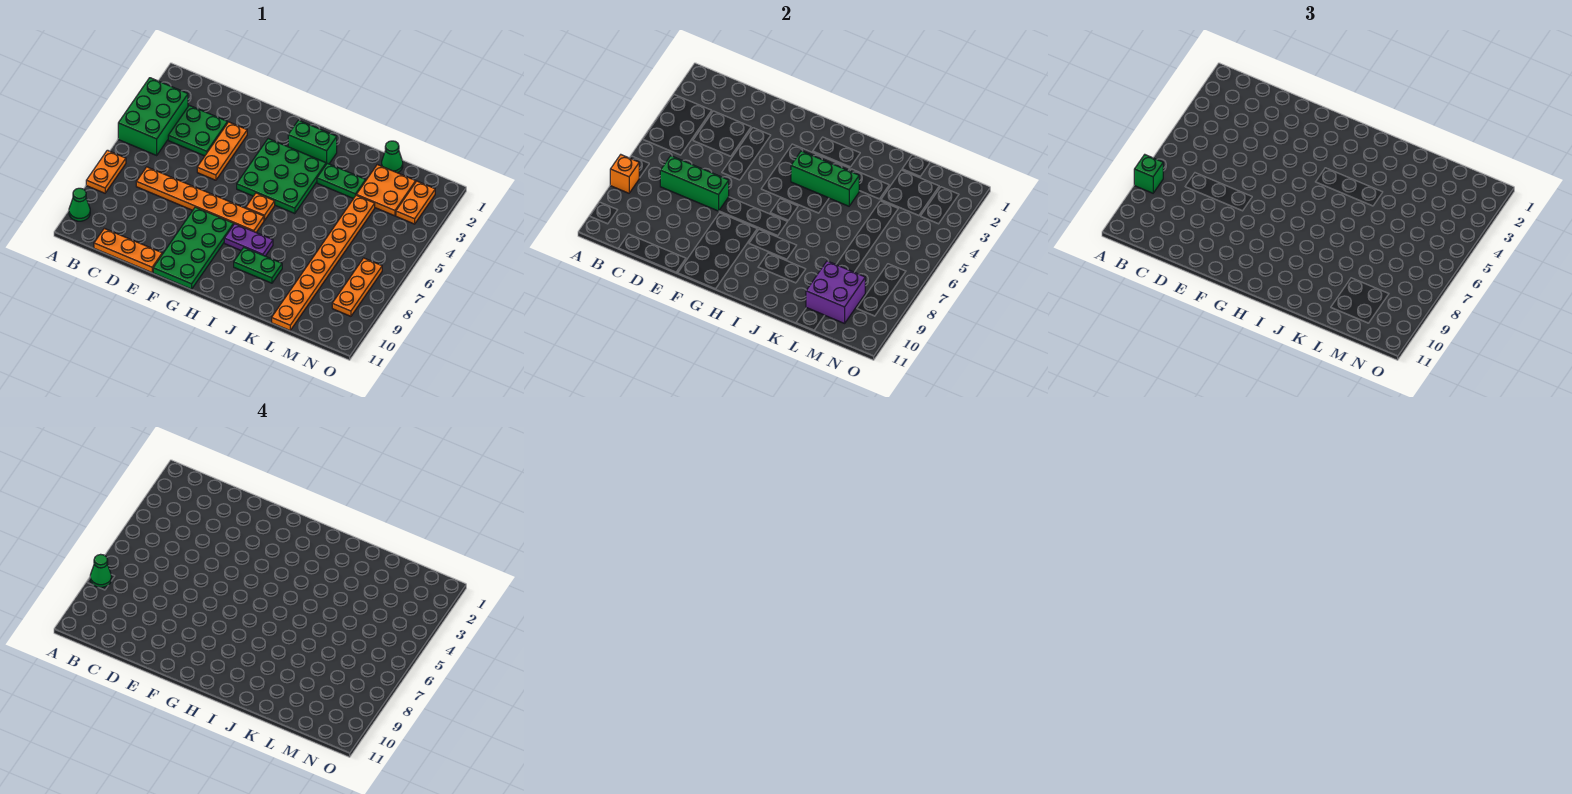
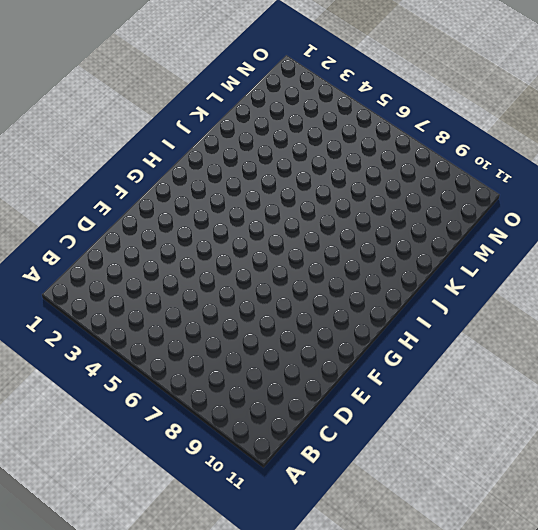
none -> green 2x3 brick [118,78,188,155]
none -> orange 1x2 plate [86,150,126,193]
none -> green 1x1 cone [69,188,90,221]

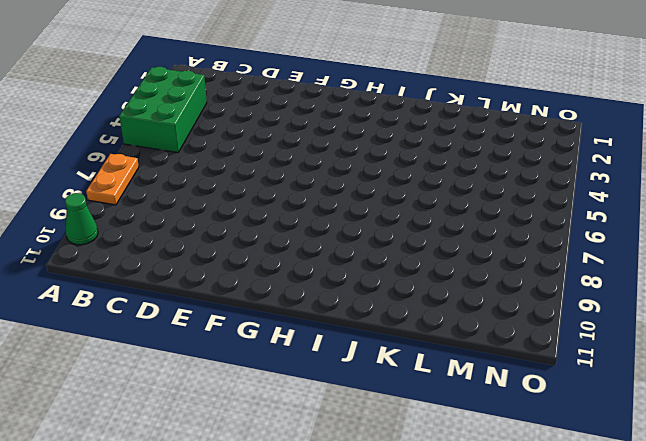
none -> green 2x2 plate [168,105,228,156]
none -> orange 1x6 plate [136,167,264,232]
none -> orange 1x3 plate [94,228,162,273]

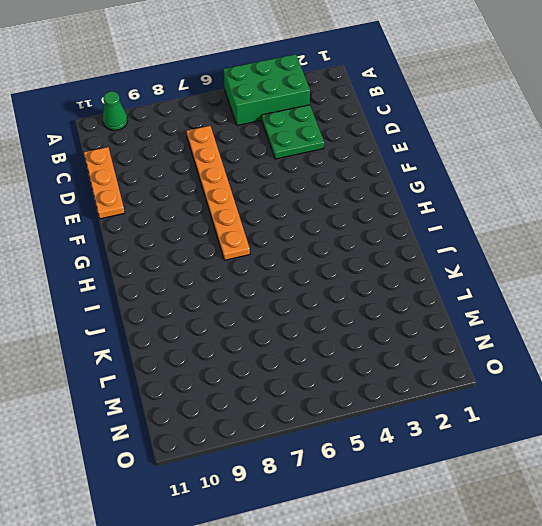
none -> orange 1x2 plate [86,150,126,193]
none -> orange 1x3 plate [197,122,247,180]
none -> green 2x4 plate [153,207,234,289]

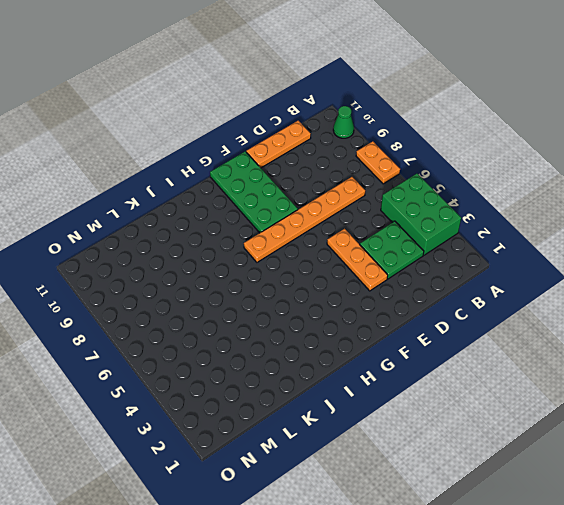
none -> green 3x3 plate [237,139,326,214]
none -> green 1x2 brick [288,120,337,164]
none -> orange 1x1 plate [246,193,275,221]

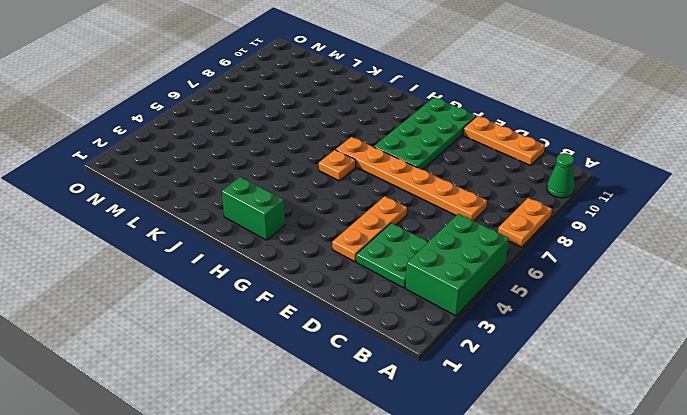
none -> green 3x3 plate [237,139,326,214]
none -> purple 1x2 plate [224,224,273,256]
none -> green 1x2 plate [234,248,282,283]

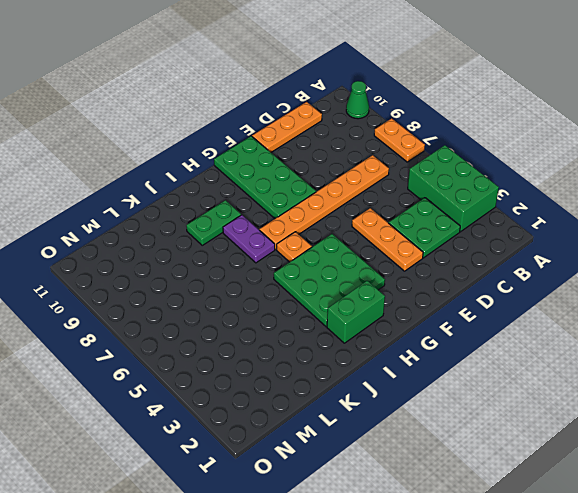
purple 1x2 plate [223,215,275,263] -> purple 1x2 plate turned to [224,224,273,256]
none -> green 1x2 plate [317,163,366,199]
none -> green 1x1 cone [382,141,403,173]
none -> orange 2x2 plate [357,165,416,216]

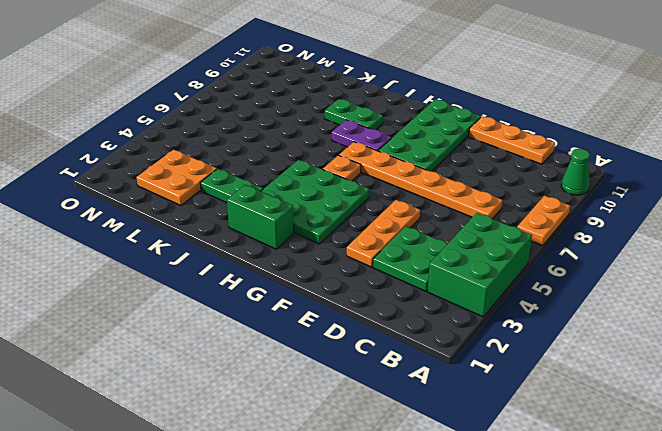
none -> green 1x1 cone [382,141,403,173]
none -> orange 1x8 plate [272,195,375,330]
none -> orange 1x2 plate [396,181,435,224]

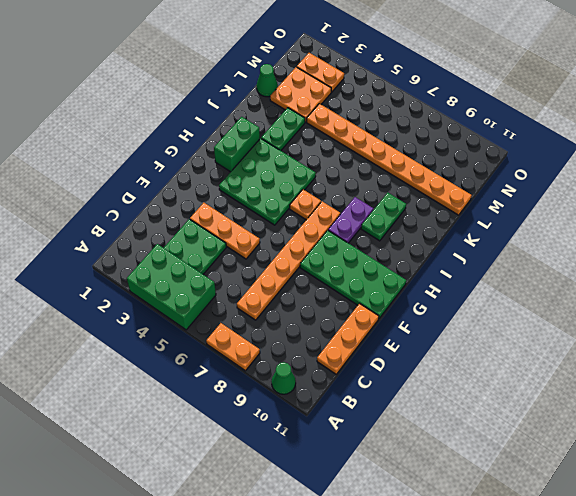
none -> orange 1x3 plate [332,258,382,316]
none -> orange 1x1 brick [610,155,639,193]
none -> green 1x3 brick [660,156,729,211]

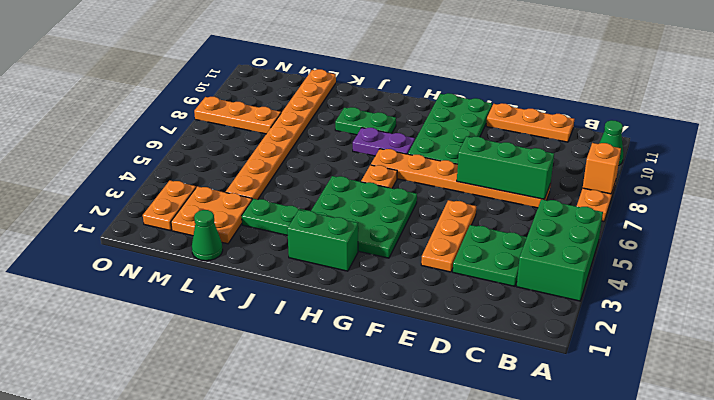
orange 1x3 plate [194,97,281,134] -> orange 1x3 plate turned to [332,258,382,316]
none -> green 1x3 brick [791,151,859,206]
none -> purple 2x2 brick [806,261,865,323]
none -> green 1x1 brick [1134,155,1163,193]

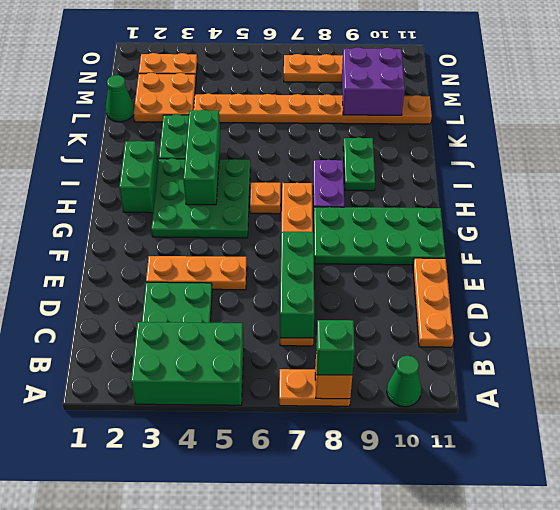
none -> green 1x1 cone [90,554,111,587]

